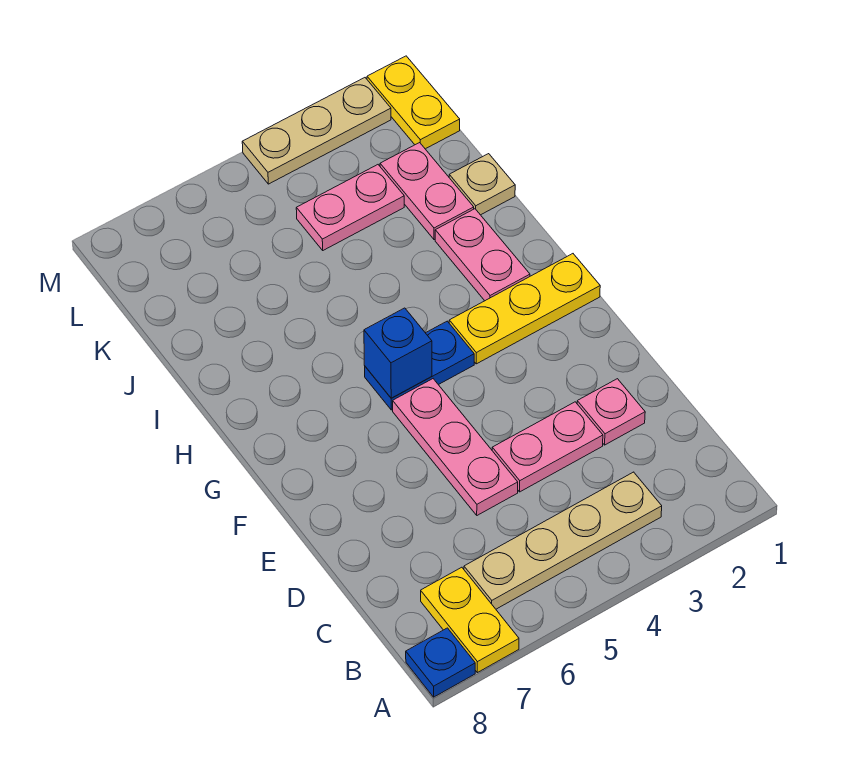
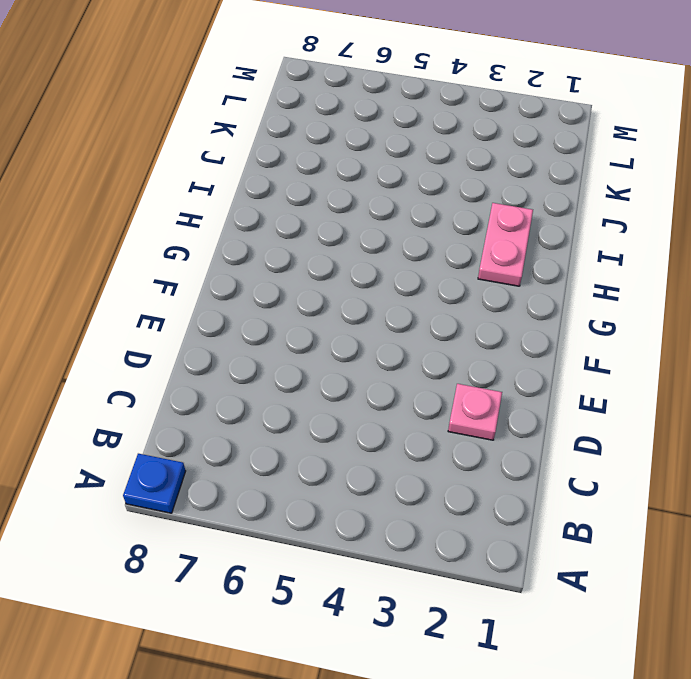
none -> yellow 1x2 plate [421,567,519,673]
none -> tan 1x4 plate [464,472,662,609]
none -> pink 1x2 plate [492,402,603,492]

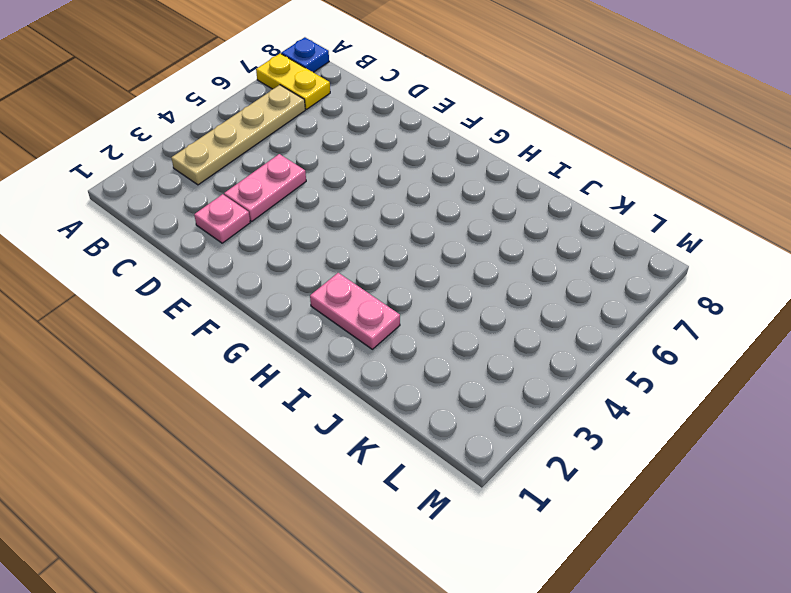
none -> pink 1x3 plate [393,379,518,515]
none -> yellow 1x3 plate [449,254,600,364]
none -> blue 1x2 plate [365,321,474,410]

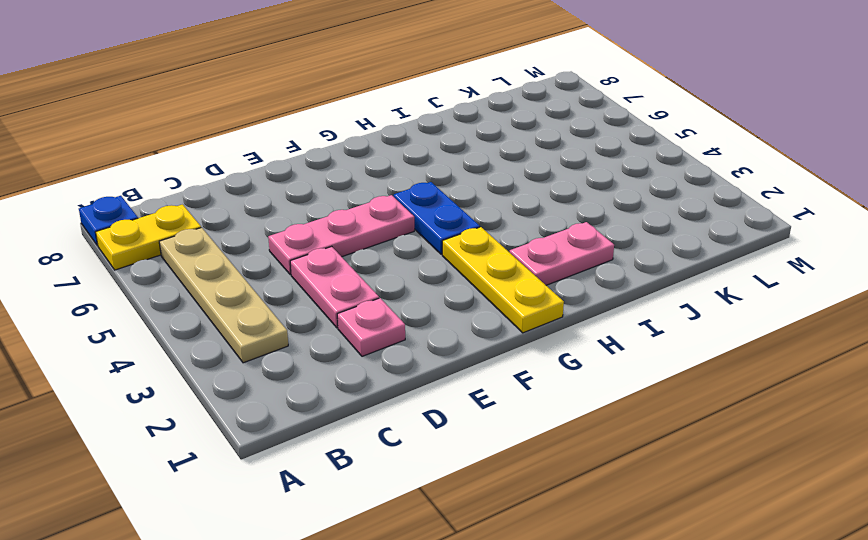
none -> tan 1x1 plate [449,154,515,215]
none -> pink 1x2 plate [380,143,474,240]
none -> pink 1x2 plate [296,165,404,250]

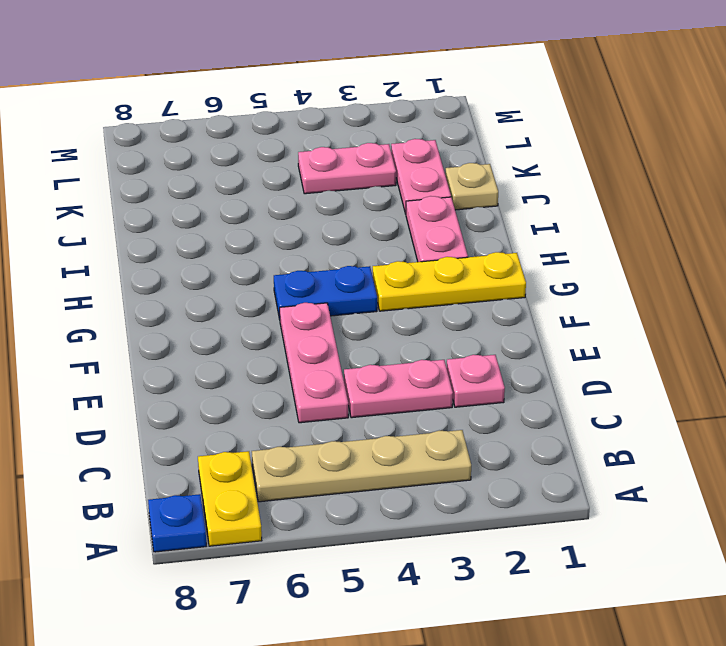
none -> yellow 1x2 plate [367,56,460,149]
none -> tan 1x3 plate [242,78,391,184]
none -> blue 1x1 brick [364,308,432,398]

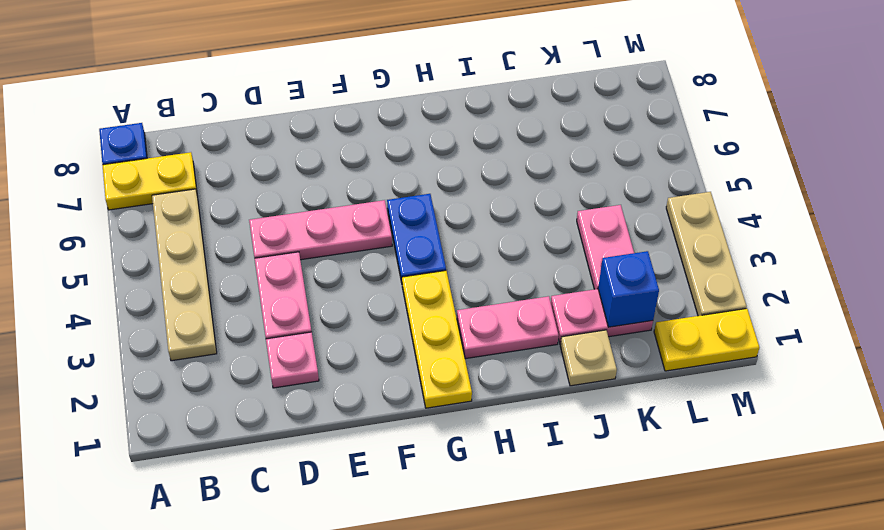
blue 1x1 brick [598,251,659,327] -> blue 1x1 brick moved to [364,308,432,398]

